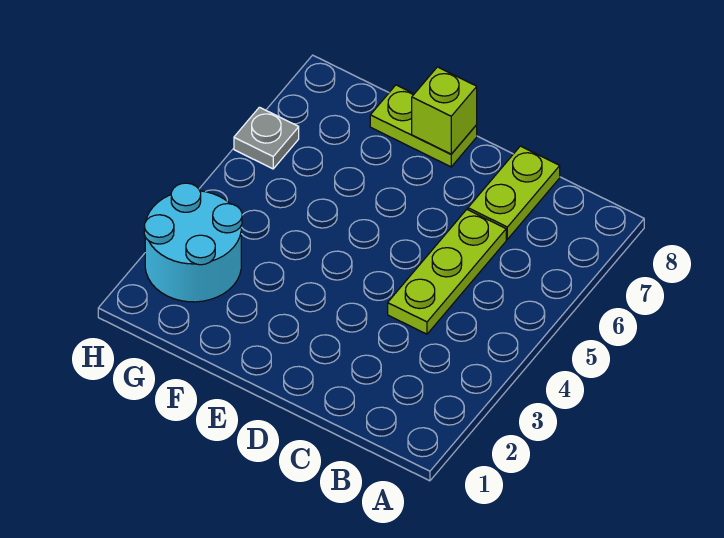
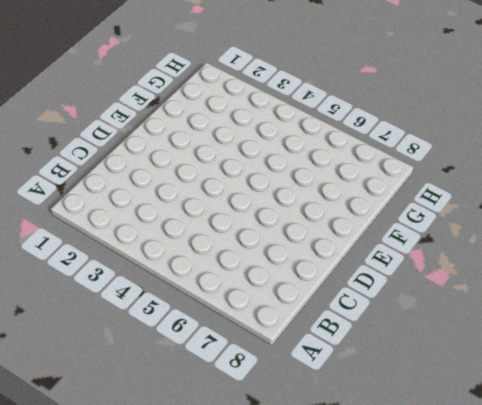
none -> lime 1x3 plate [388,210,506,334]
none -> lime 1x2 plate [468,146,560,239]

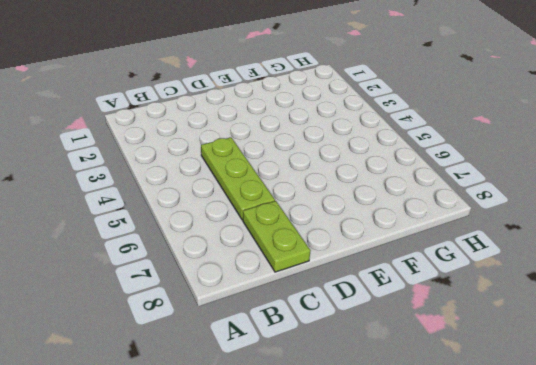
none -> lime 1x2 plate [370,85,477,167]
none -> cyan 2x2 round brick [144,183,242,302]

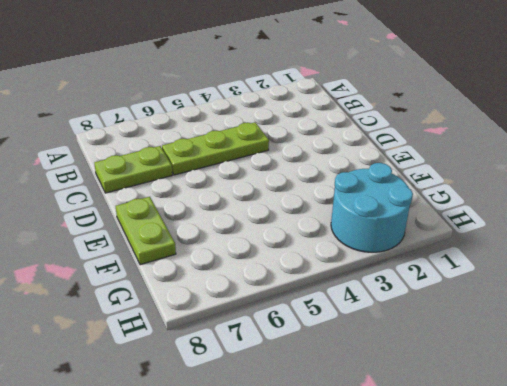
none -> grey 1x1 plate [234,107,299,169]
none -> lime 1x1 brick [412,67,477,154]

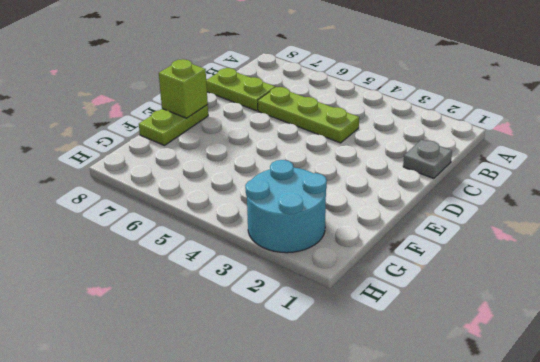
grey 1x1 plate [403,140,452,179] -> grey 1x1 plate moved to [234,107,299,169]

